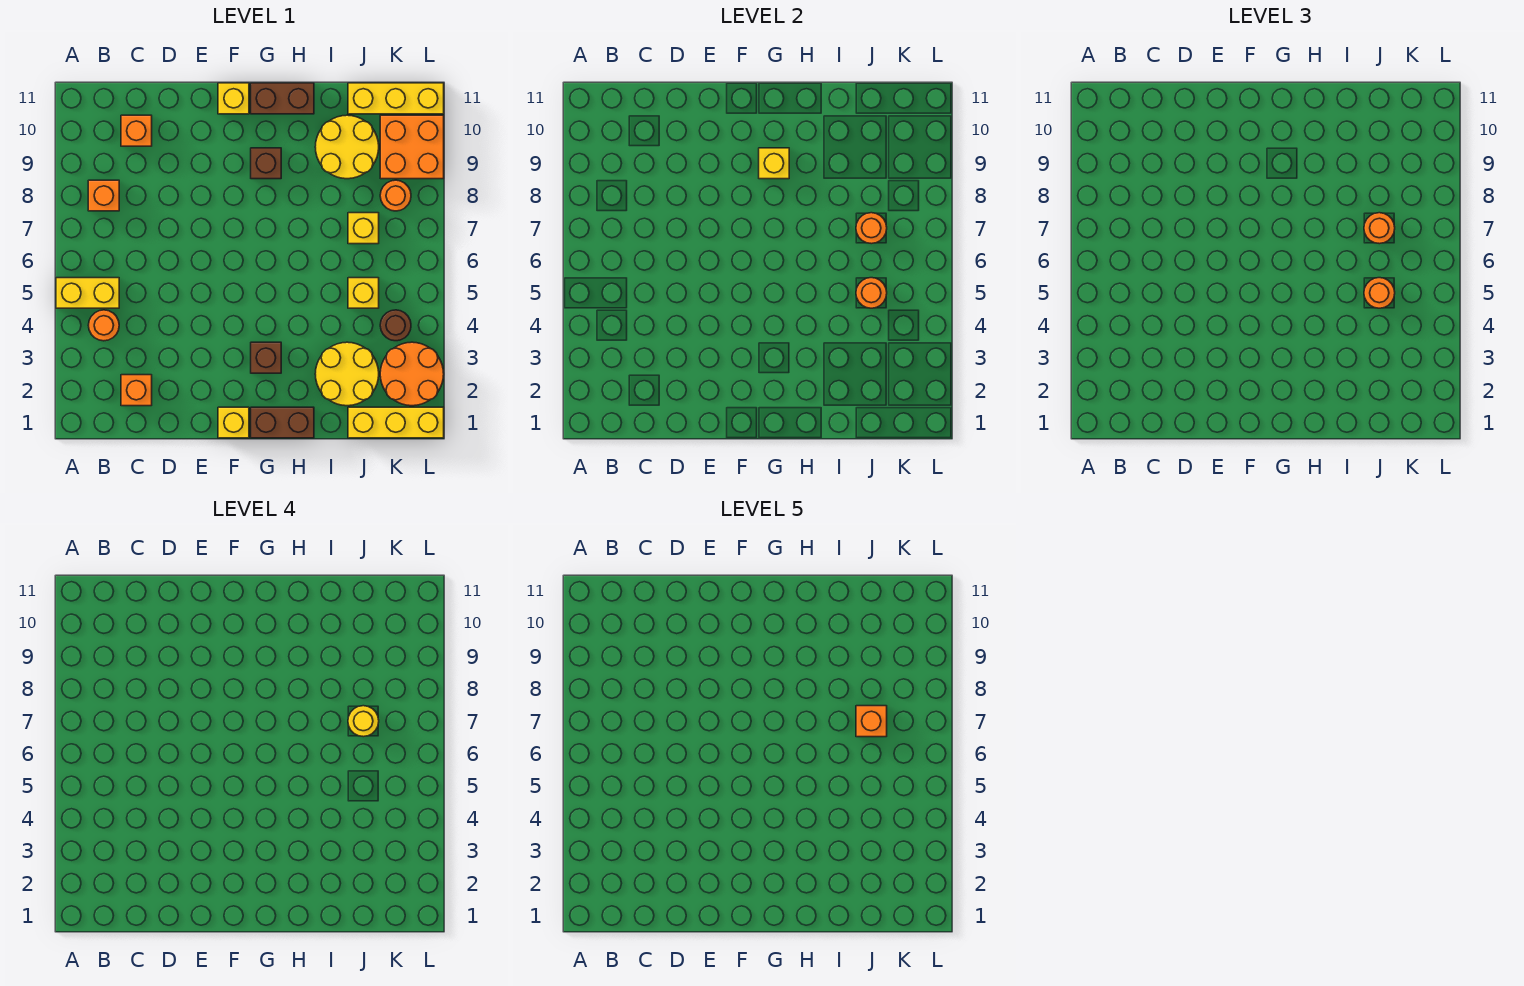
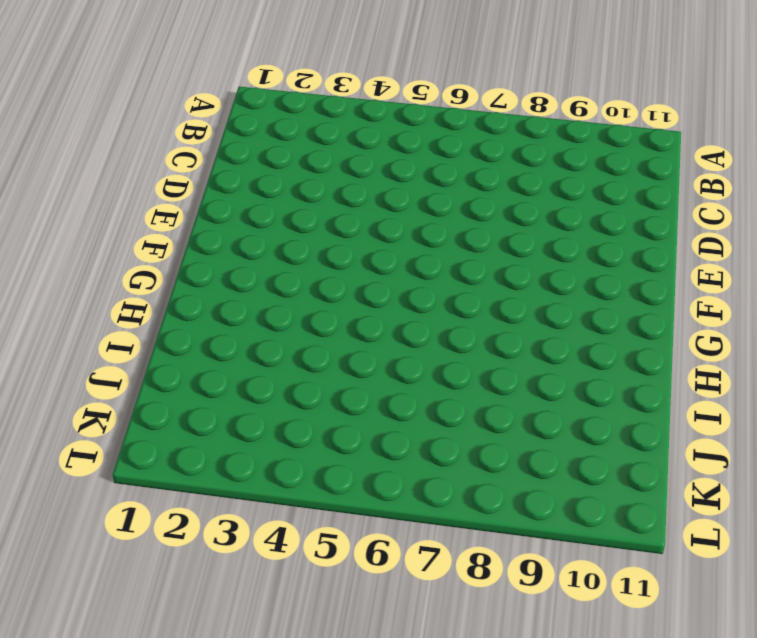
none -> yellow 1x2 brick [56,278,119,308]
none -> orange 1x1 round brick [88,310,119,341]
none -> orange 1x1 brick [88,180,119,211]

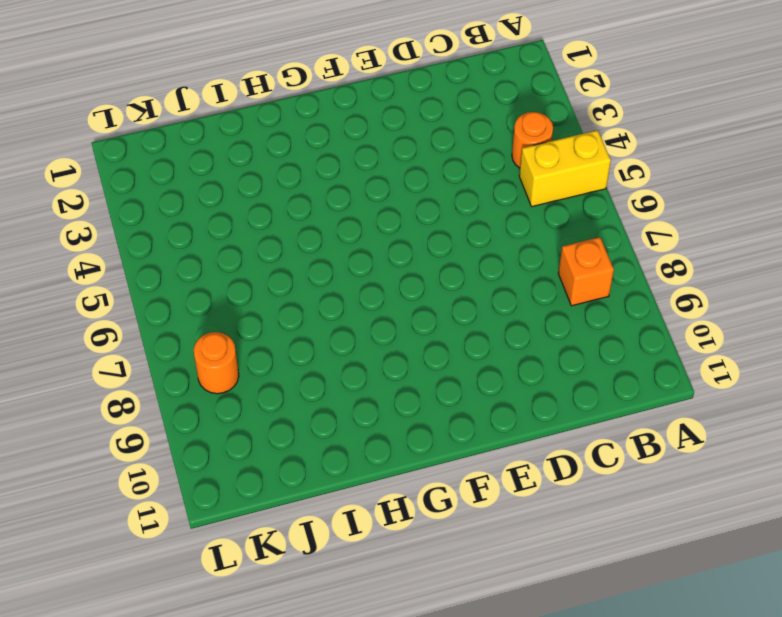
none -> orange 1x1 brick [121,375,152,406]
none -> orange 1x1 brick [121,115,152,146]
none -> yellow 1x1 brick [218,407,249,438]

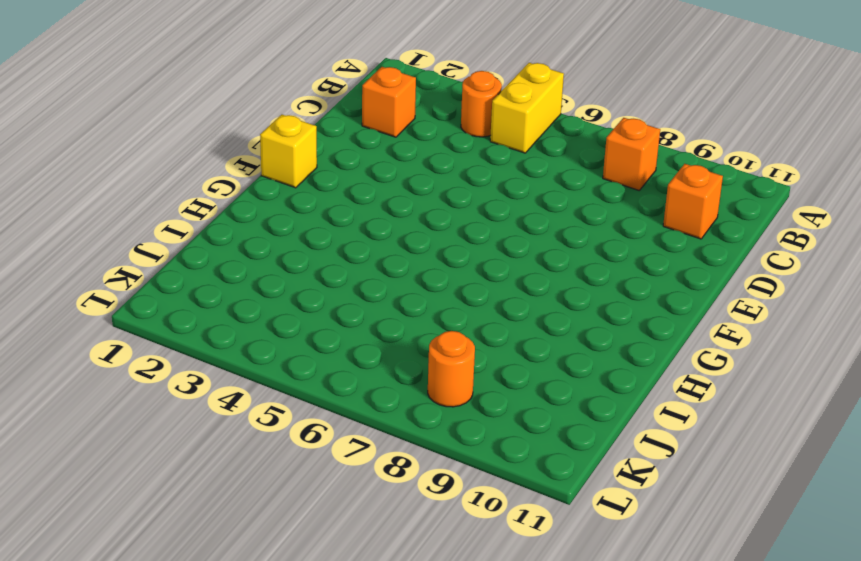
none -> yellow 1x1 brick [218,83,249,114]
none -> brown 1x2 brick [251,407,314,438]
none -> brown 1x1 brick [251,342,281,373]

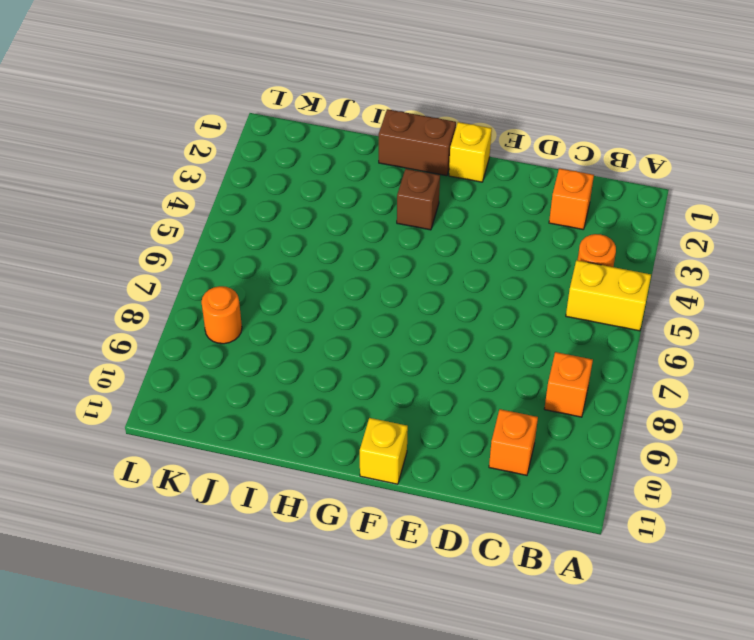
none -> brown 1x1 brick [251,148,281,179]
none -> brown 1x2 brick [251,83,314,114]
none -> yellow 2x2 round brick [315,342,379,406]

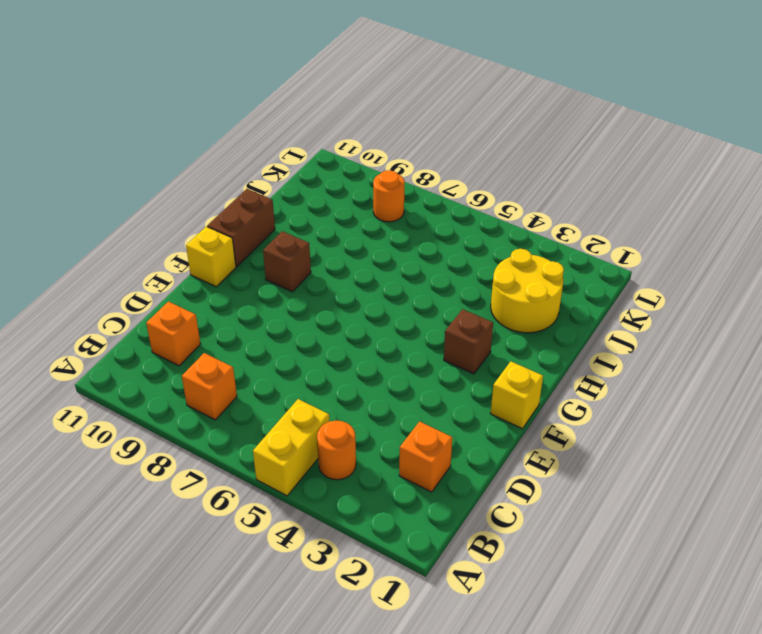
none -> brown 1x2 brick [251,407,314,438]
none -> yellow 2x2 round brick [315,115,379,179]
none -> yellow 1x3 brick [348,407,444,438]

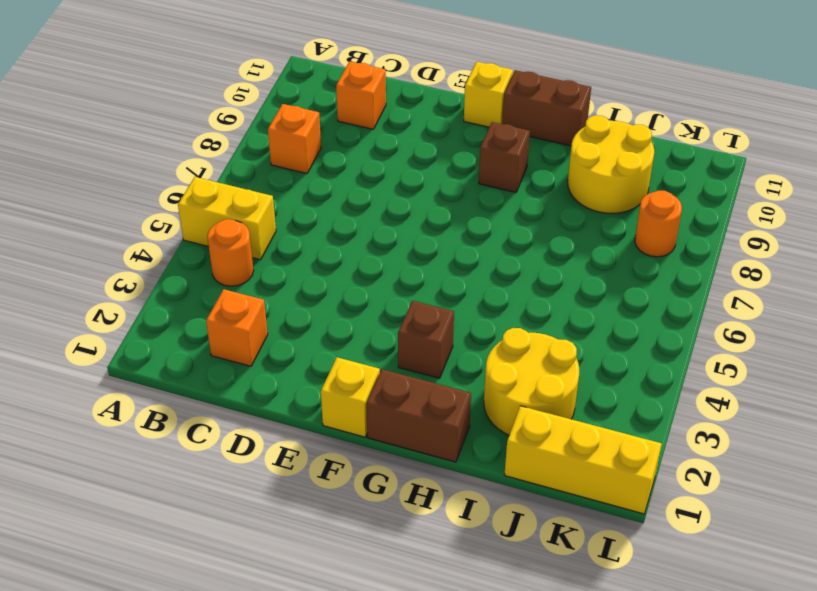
none -> yellow 1x1 brick [348,278,379,308]
none -> yellow 1x1 brick [348,213,379,244]
none -> yellow 1x3 brick [348,83,444,114]

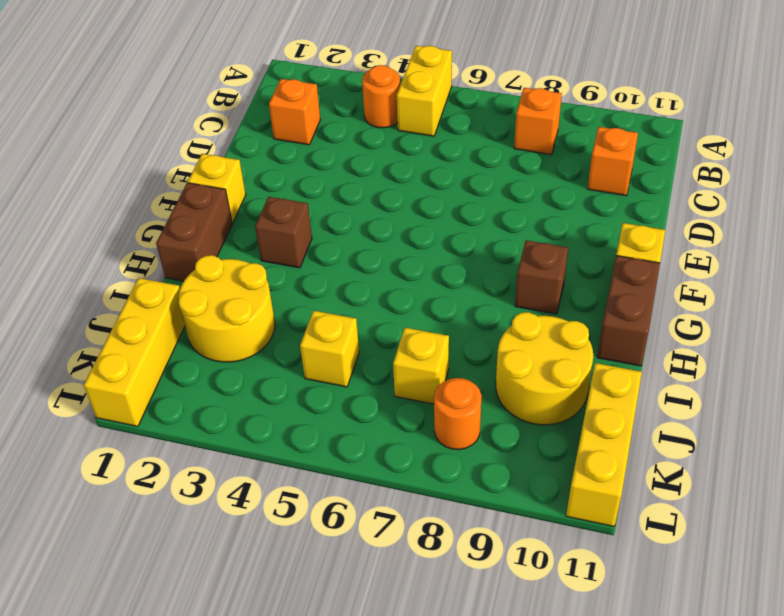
none -> orange 2x2 round brick [380,342,444,406]
none -> brown 1x1 round brick [380,310,411,341]
none -> orange 2x2 brick [380,115,444,179]

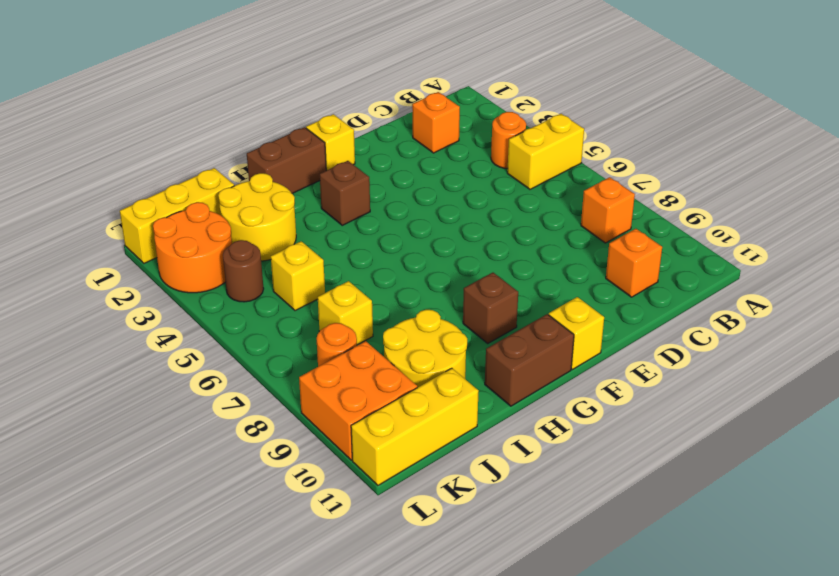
none -> yellow 1x1 brick [759,148,789,179]
none -> orange 1x1 round brick [856,278,887,308]
none -> orange 1x1 round brick [856,213,887,244]

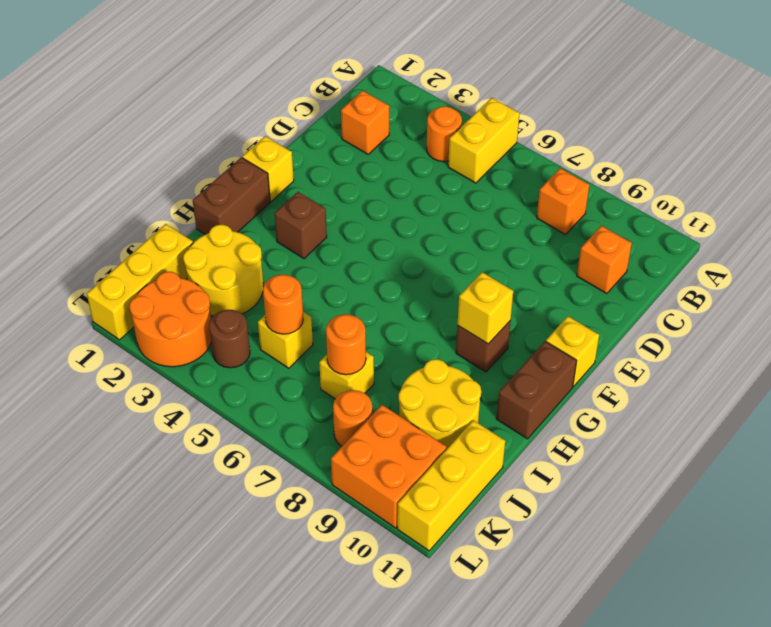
none -> orange 1x1 round brick [1364,278,1395,308]
none -> orange 1x1 round brick [1364,213,1395,244]
none -> yellow 1x1 round brick [348,706,379,737]

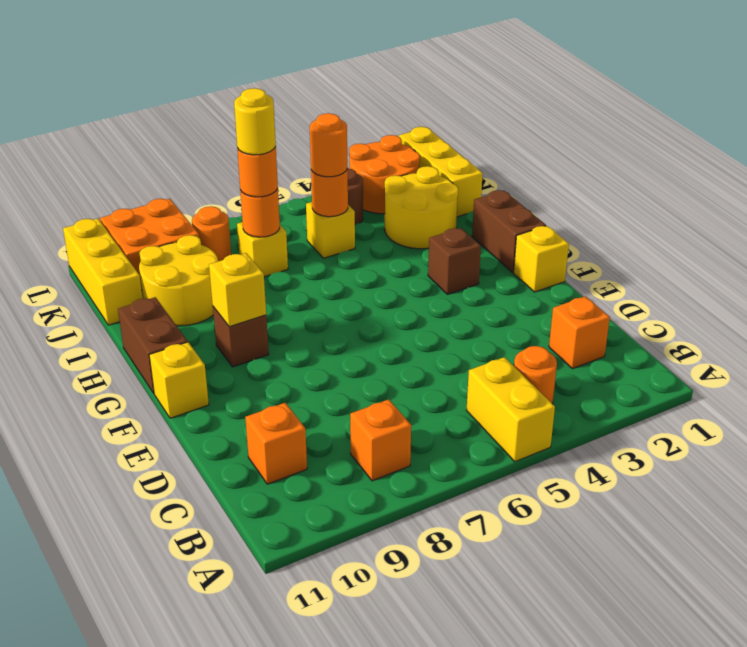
none -> orange 1x1 brick [856,706,887,737]

